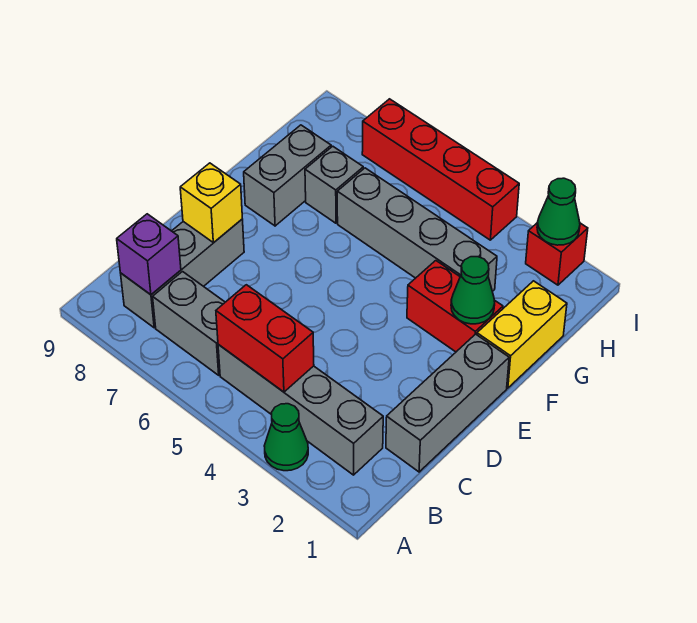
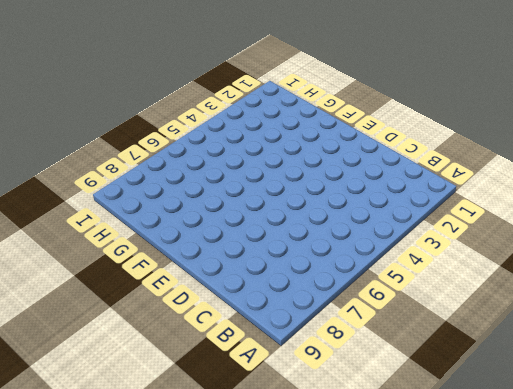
none -> green 1x1 cone [264,404,308,471]
none -> grey 1x4 brick [218,345,383,475]
none -> grey 1x2 brick [153,272,225,375]

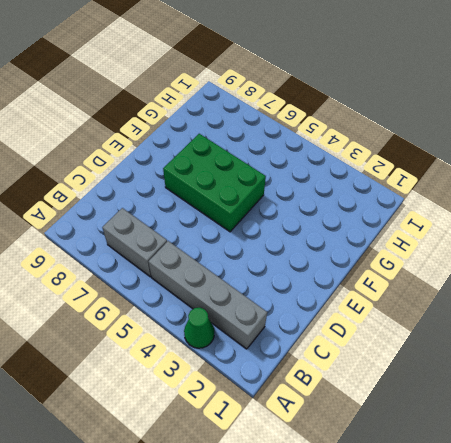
green 2x3 brick [163,134,266,232] -> none
none -> grey 1x3 brick [121,219,244,328]
none -> grey 1x3 brick [386,334,509,472]
none -> yellow 1x2 brick [477,281,567,388]

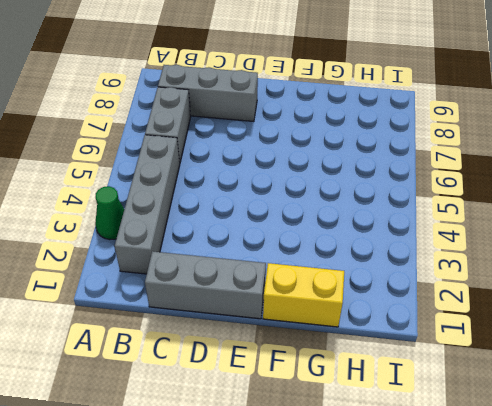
none -> red 1x2 brick [407,261,503,352]
none -> grey 1x2 brick [244,125,331,226]
none -> grey 1x4 brick [337,168,497,291]

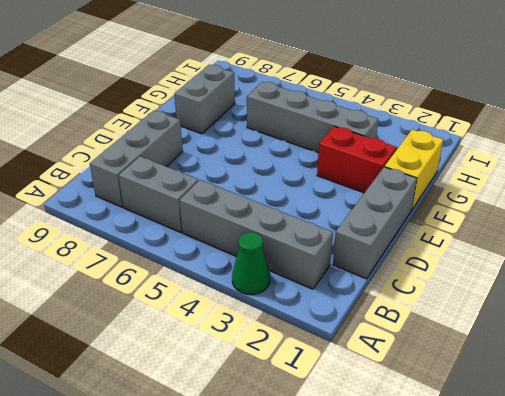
none -> grey 1x1 brick [305,146,363,223]
none -> red 1x1 brick [526,222,588,285]
none -> red 1x4 brick [362,99,519,240]

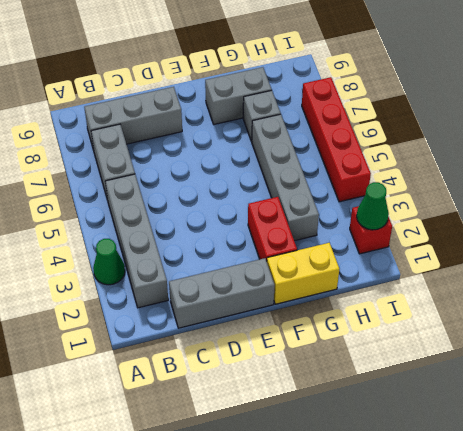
none -> red 1x2 brick [216,285,314,392]
none -> purple 1x1 brick [117,214,181,295]
none -> yellow 1x1 brick [180,163,242,243]

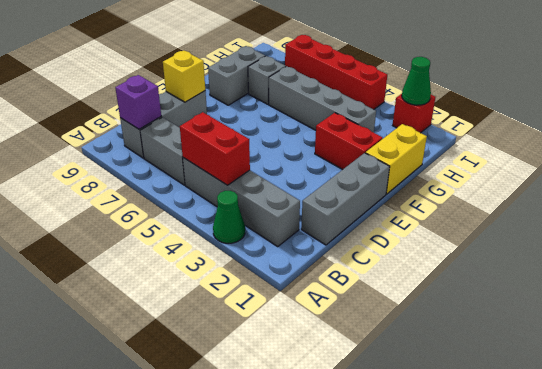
none -> green 1x1 cone [451,257,495,324]

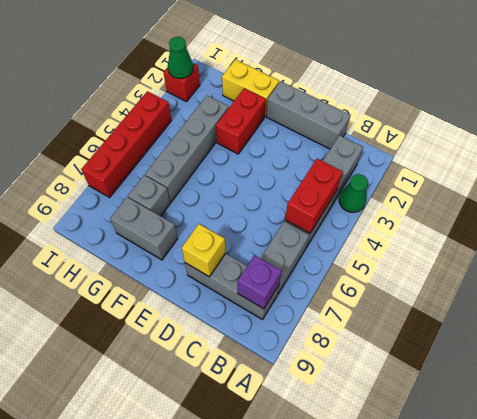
none -> green 1x1 cone [451,257,495,324]

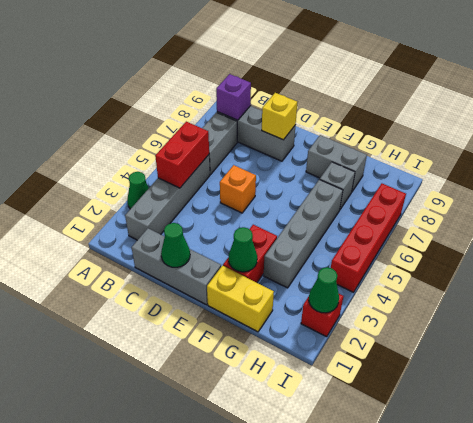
green 1x1 cone [161,223,190,267] -> none
orange 1x1 brick [220,165,256,213] -> none

